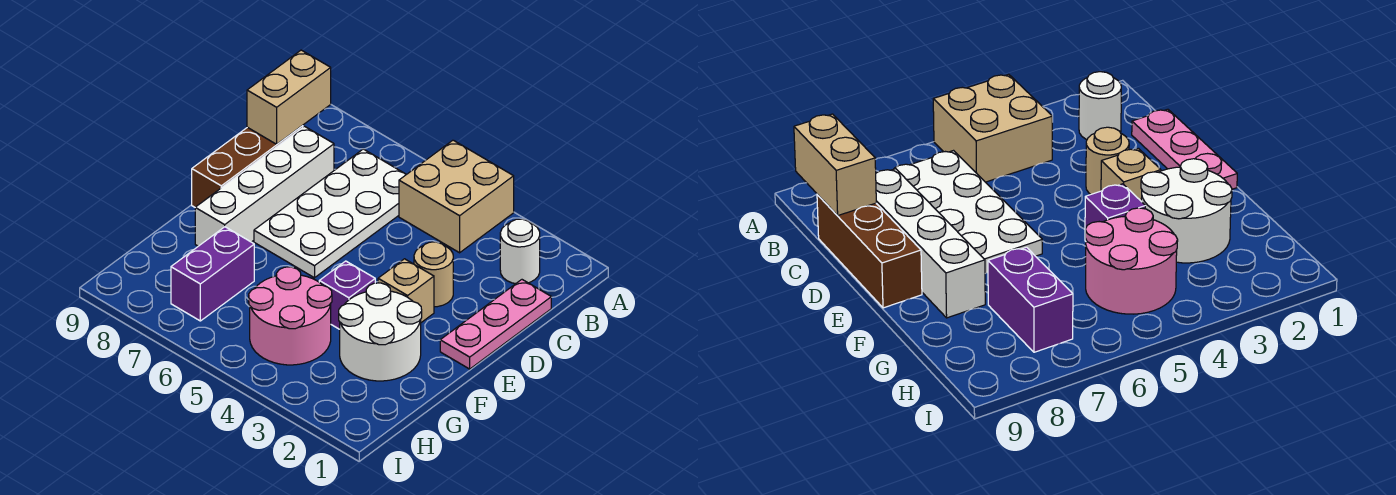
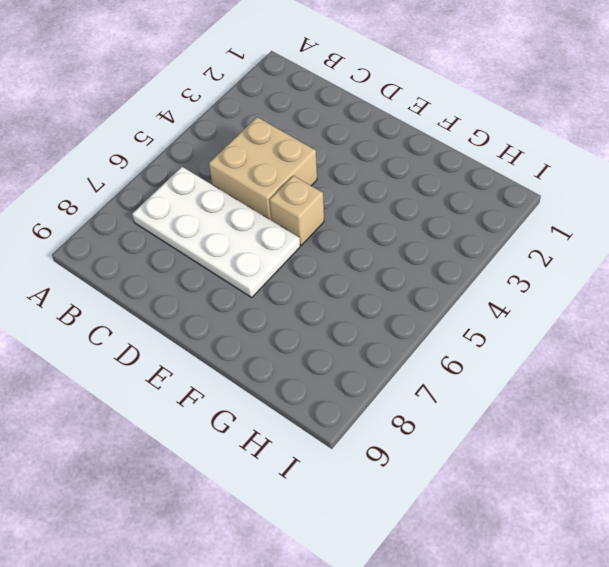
tan 2x2 brick [209,117,317,221] -> tan 2x2 brick moved to [399,140,514,253]
tan 1x1 brick [270,176,324,245] -> tan 1x1 brick moved to [378,259,434,322]
none -> white 1x1 round brick [500,219,540,284]
none -> pink 1x3 plate [440,280,551,369]
none -> white 1x4 brick [195,126,334,246]

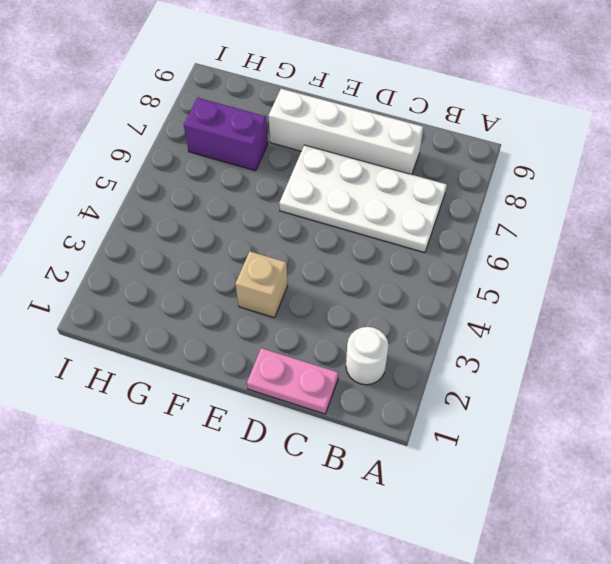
pink 1x2 plate [247,348,338,414] -> pink 1x3 plate [440,280,551,369]
none -> tan 2x2 brick [399,140,514,253]
none -> brown 1x3 brick [192,126,303,207]
none -> tan 1x1 round brick [414,242,453,307]

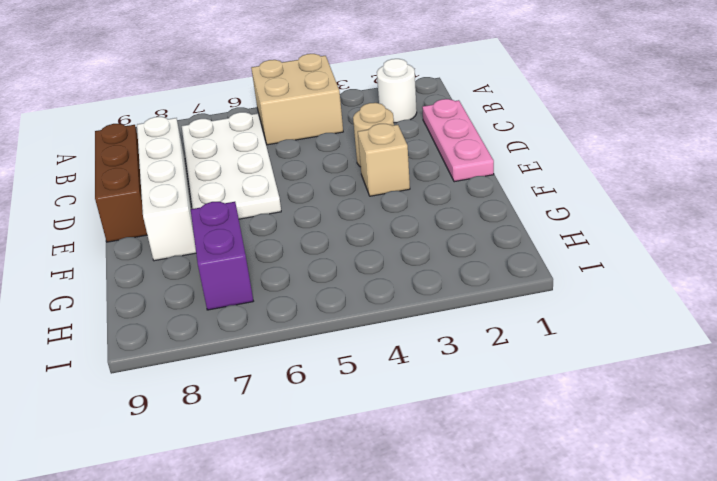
none -> white 2x2 round brick [339,283,422,381]
none -> purple 1x1 brick [319,261,375,329]
none -> pink 2x2 round brick [249,267,332,365]

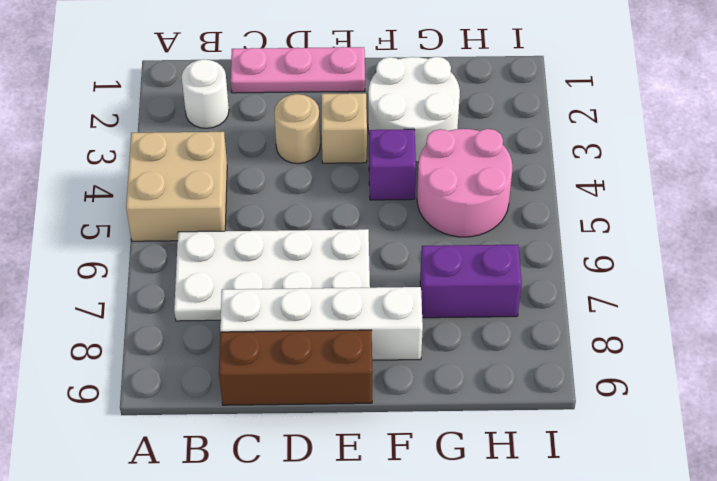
none -> tan 1x2 brick [247,50,331,144]

